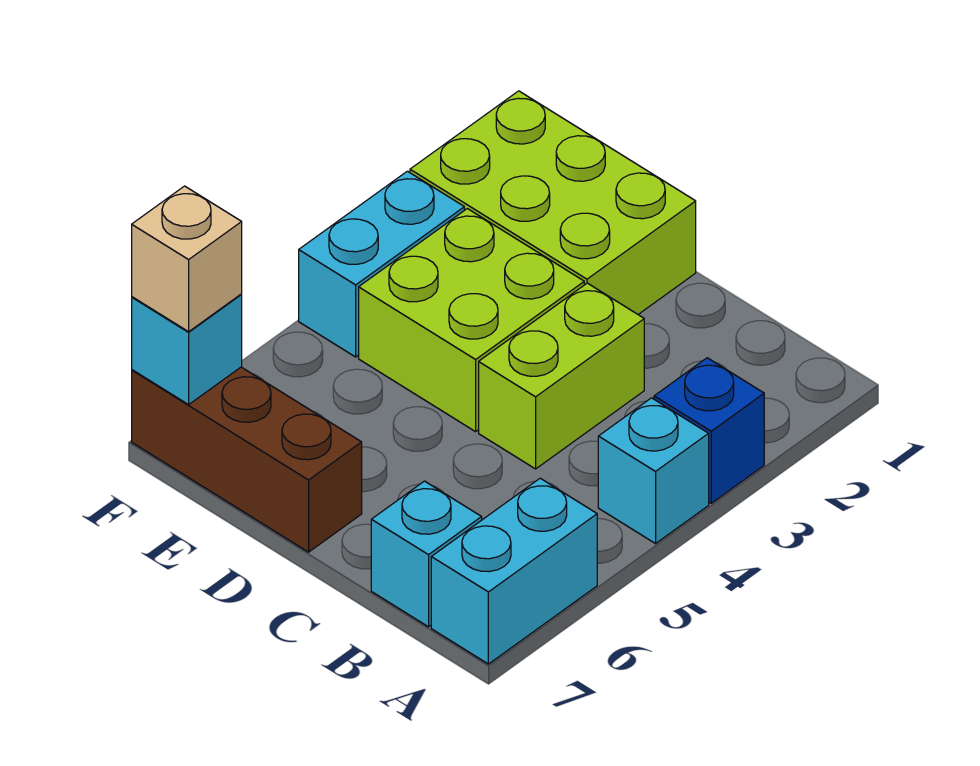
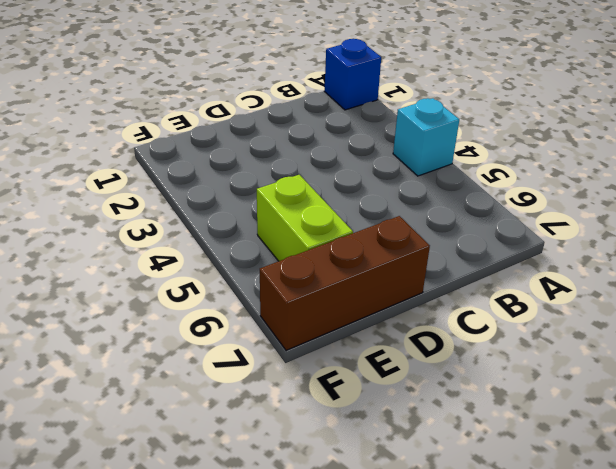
blue 1x1 brick [324,39,381,110] -> blue 1x1 brick moved to [654,358,764,503]
lime 1x2 brick [257,175,353,261] -> lime 1x2 brick moved to [479,283,644,469]
none -> cyan 1x2 brick [431,478,597,664]
none -> cyan 1x1 brick [371,481,482,627]

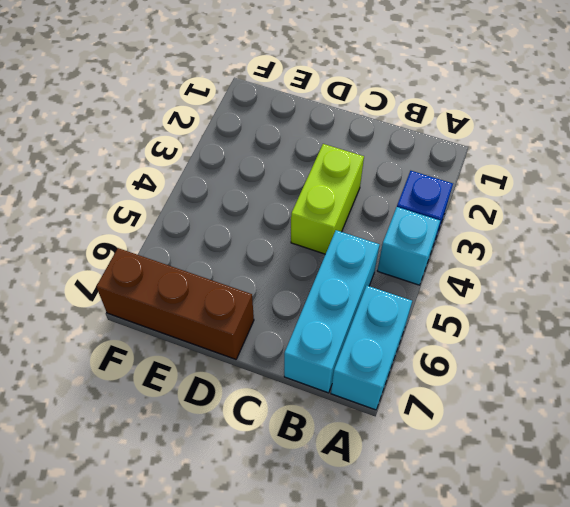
cyan 1x3 brick [284,230,380,393] -> cyan 1x1 brick [371,481,482,627]
none -> lime 2x3 brick [410,91,696,314]
none -> lime 2x2 brick [359,209,584,432]

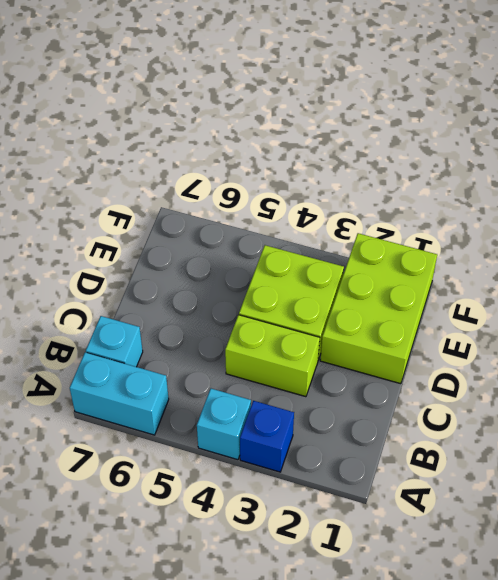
none -> brown 1x3 brick [132,367,362,552]
none -> cyan 1x2 brick [299,171,464,357]

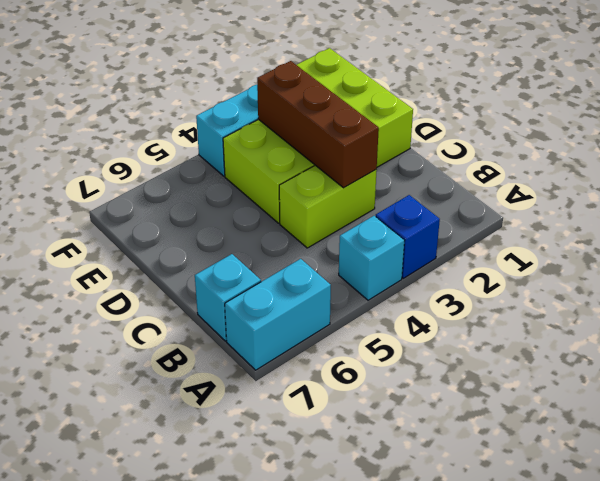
brown 1x3 brick [257,61,379,188] -> brown 1x3 brick moved to [132,367,362,552]
none -> cyan 1x1 brick [132,295,242,405]
none -> tan 1x1 brick [132,186,242,332]

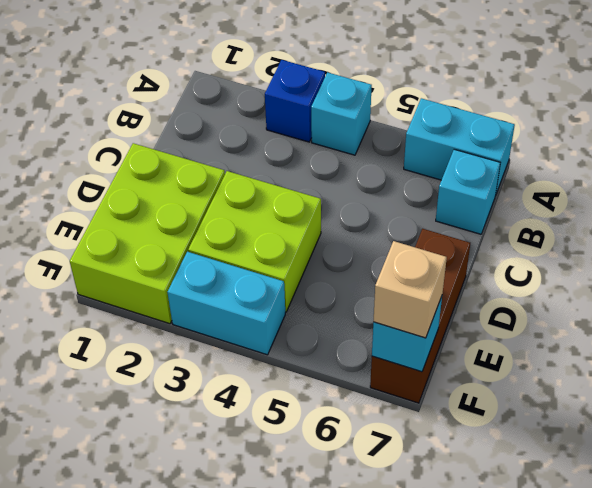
none -> lime 1x2 brick [479,283,644,469]

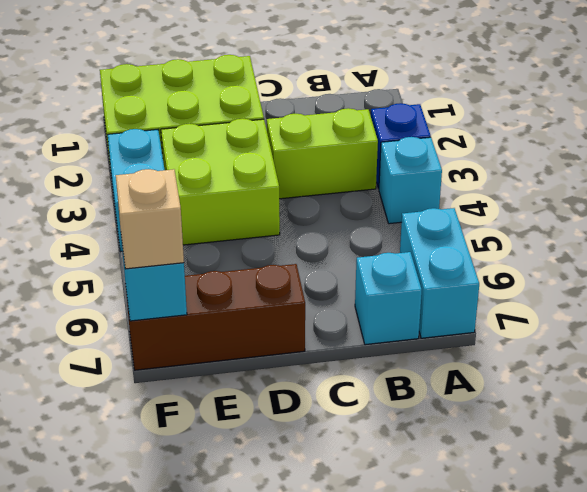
lime 1x2 brick [267,108,378,199] -> lime 1x2 brick turned to [479,283,644,469]

